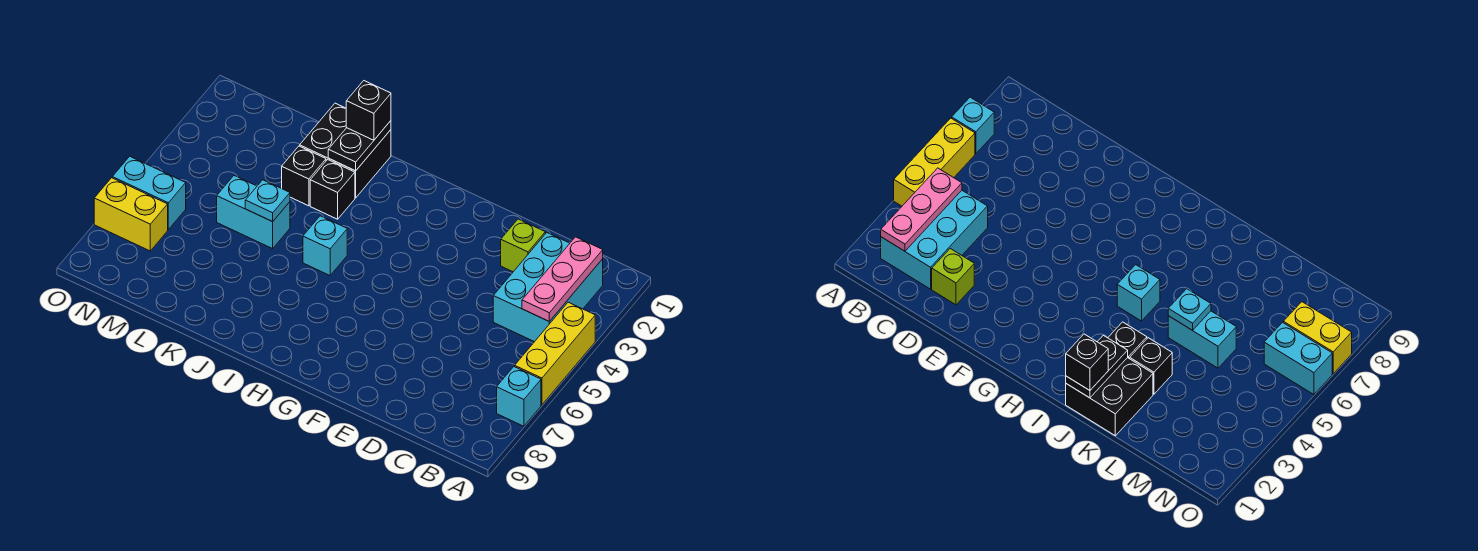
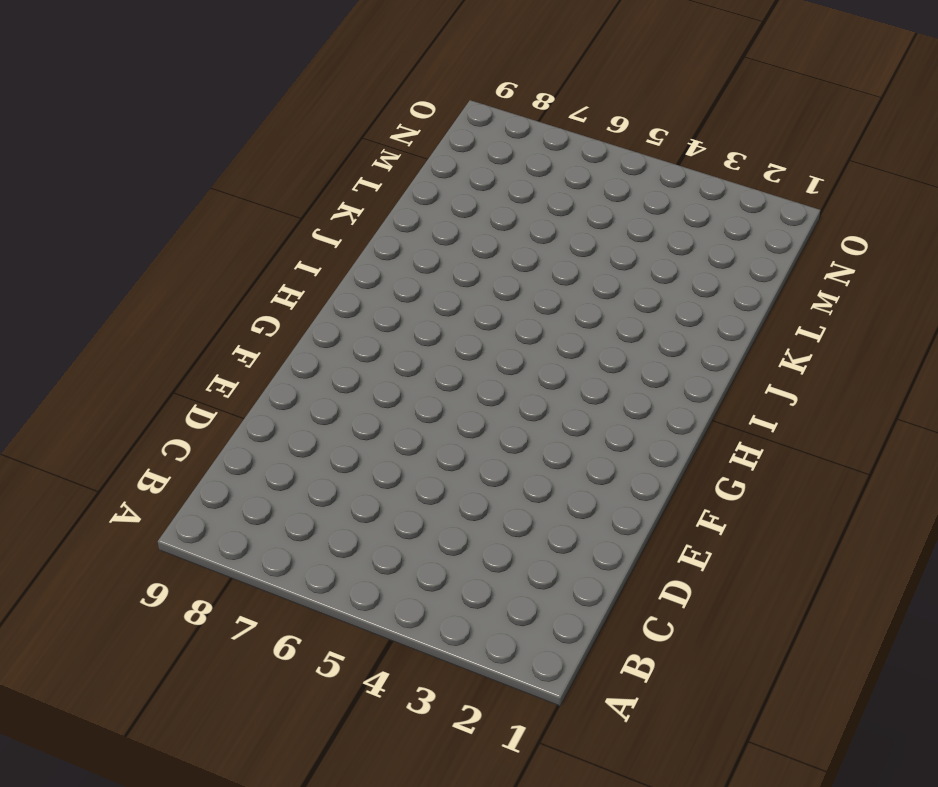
none -> yellow 1x3 brick [515,302,595,405]
none -> cyan 1x1 brick [497,367,541,426]
none -> cyan 2x3 brick [493,233,603,342]

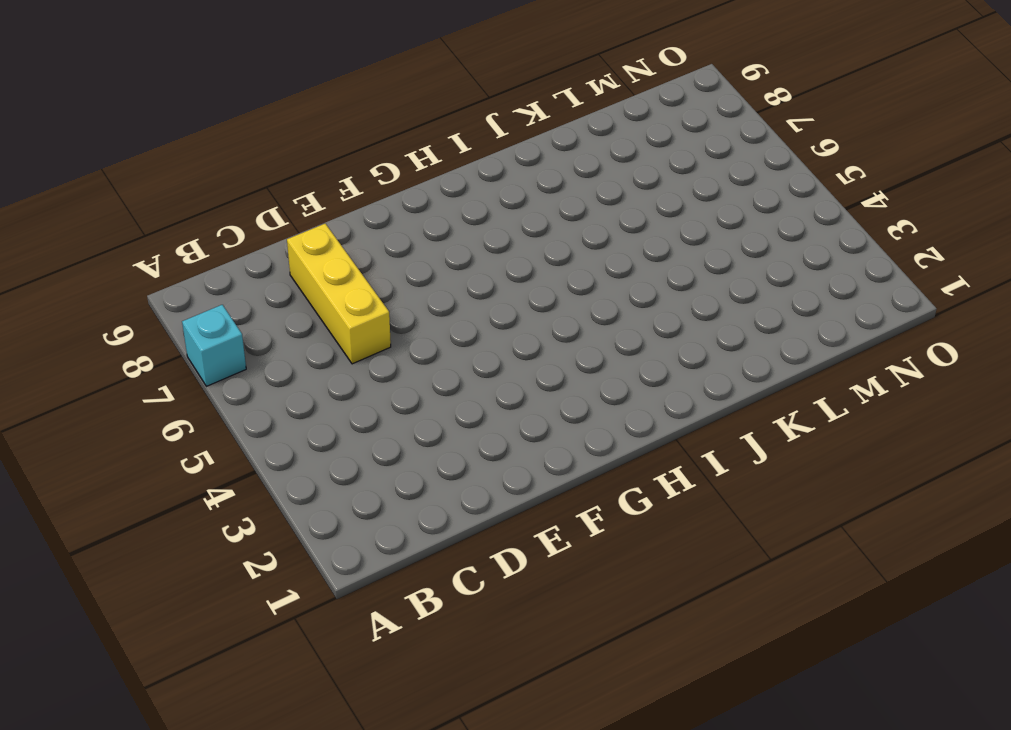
yellow 1x3 brick [287,224,391,364] -> yellow 1x3 brick moved to [515,302,595,405]
none -> cyan 2x3 brick [493,233,603,342]
none -> lime 1x1 brick [501,219,545,272]
none -> cyan 1x1 brick [303,216,347,275]

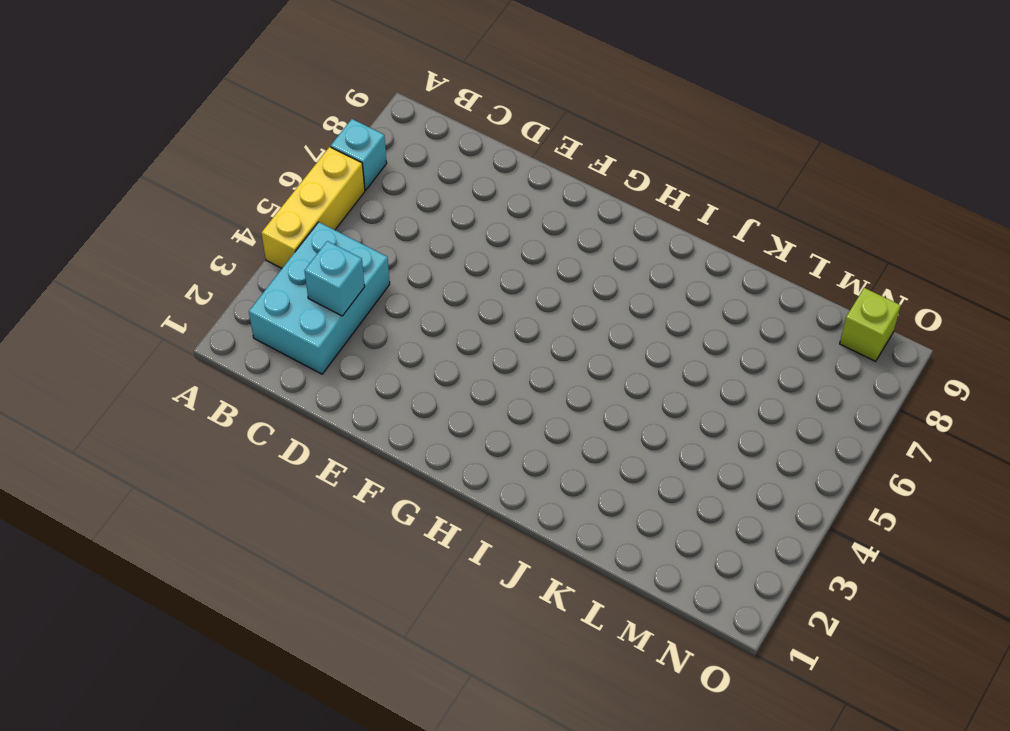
cyan 1x1 brick [304,241,365,316] -> cyan 1x1 brick moved to [303,216,347,275]
lime 1x1 brick [840,288,901,361] -> lime 1x1 brick moved to [501,219,545,272]
none -> black 2x2 brick [300,103,391,198]
none -> black 1x1 brick [310,160,355,219]
none -> black 1x1 brick [282,146,326,206]

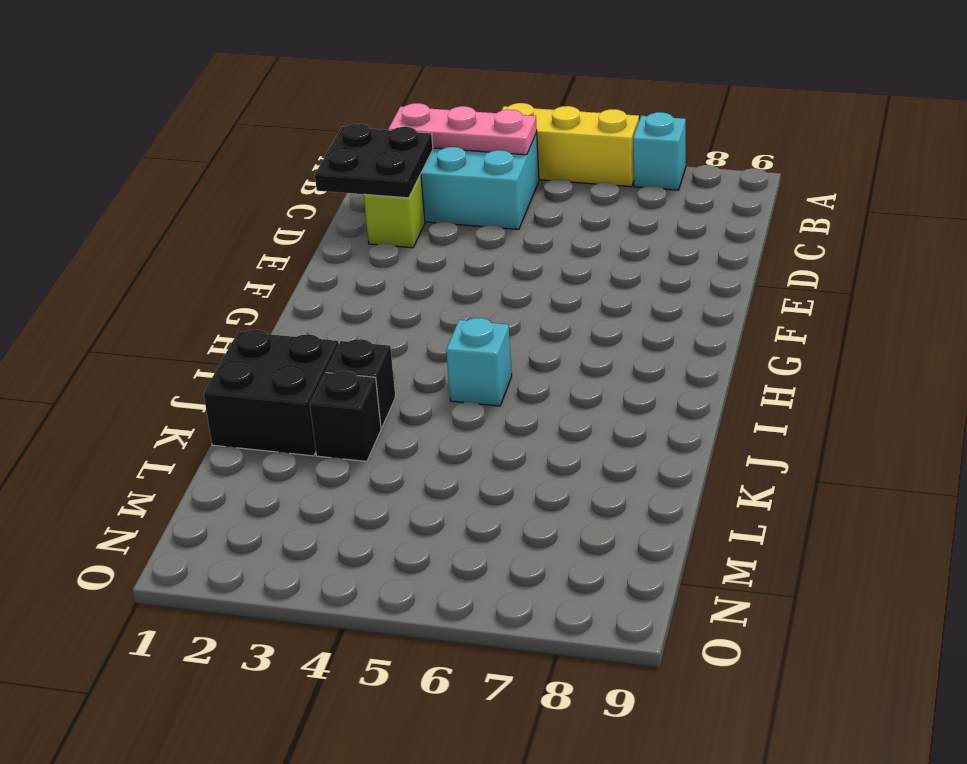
black 2x2 plate [315,124,433,198] -> none
none -> cyan 1x2 brick [217,176,290,249]
none -> cyan 1x2 brick [112,156,186,229]
none -> yellow 1x2 brick [94,178,168,251]

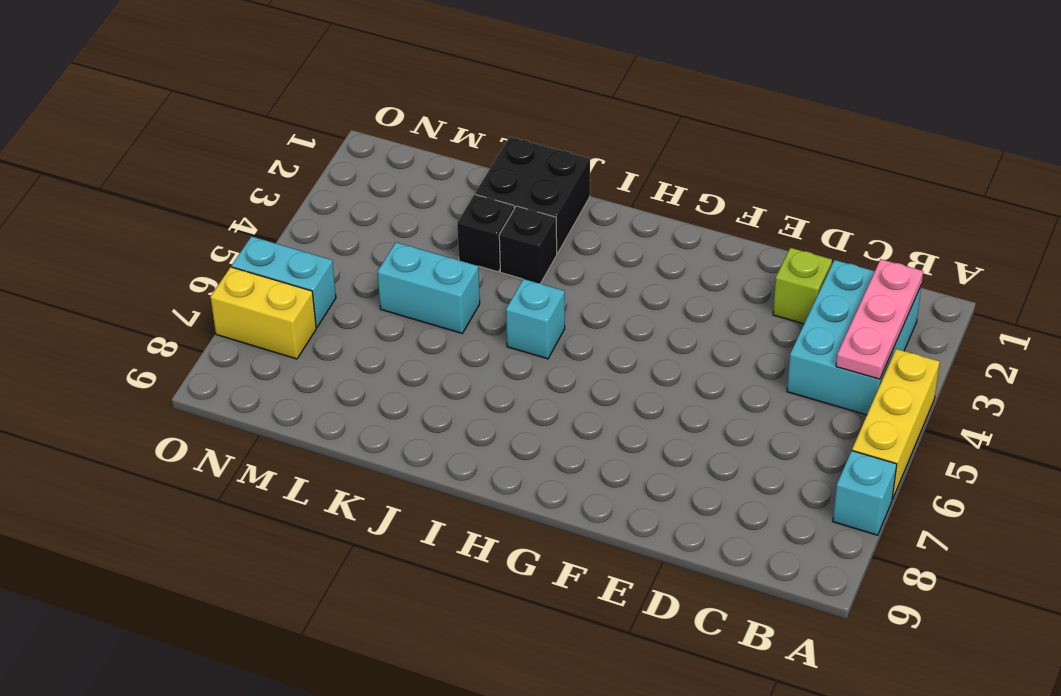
none -> black 1x2 plate [328,121,391,171]
none -> cyan 1x1 plate [245,180,290,222]
none -> black 1x1 brick [346,81,391,140]

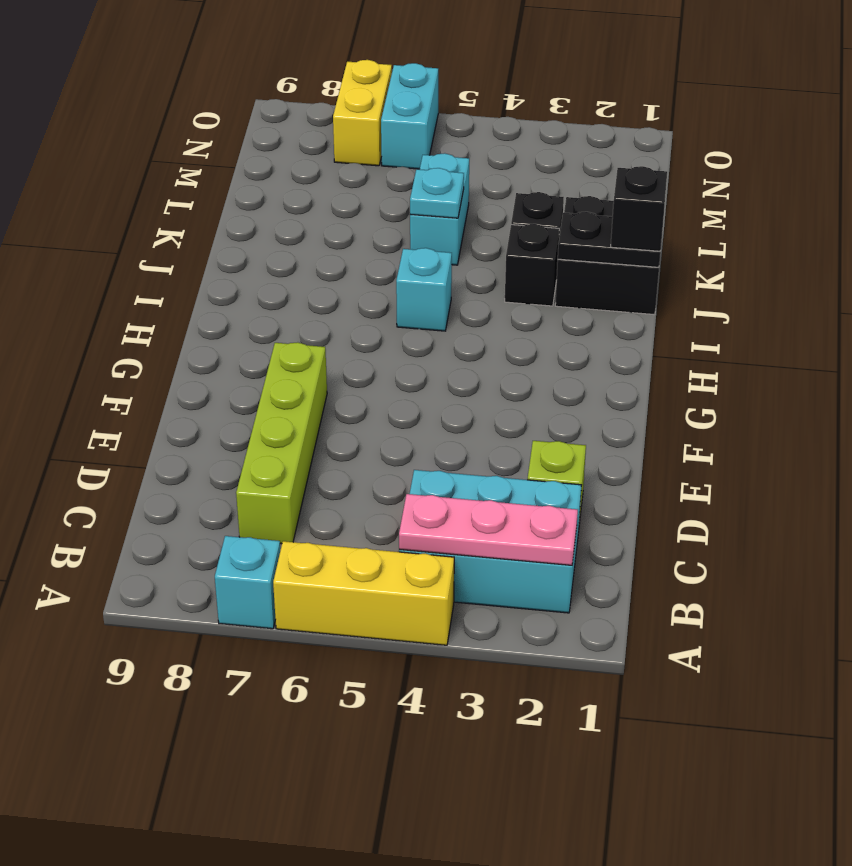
lime 1x4 brick [236,342,327,544] -> none

